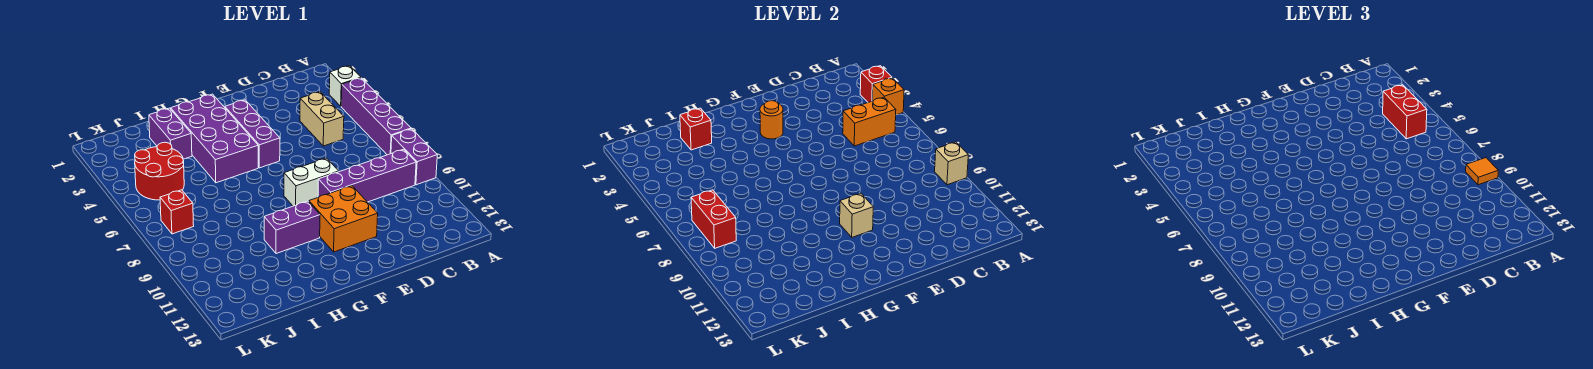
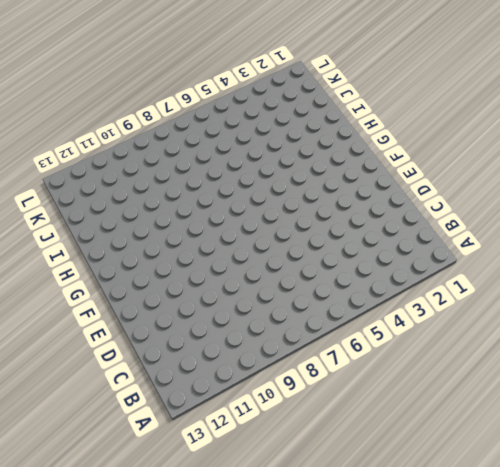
none -> white 1x1 brick [329,66,361,106]
none -> purple 1x4 brick [341,78,411,155]
none -> purple 1x2 brick [391,129,437,185]

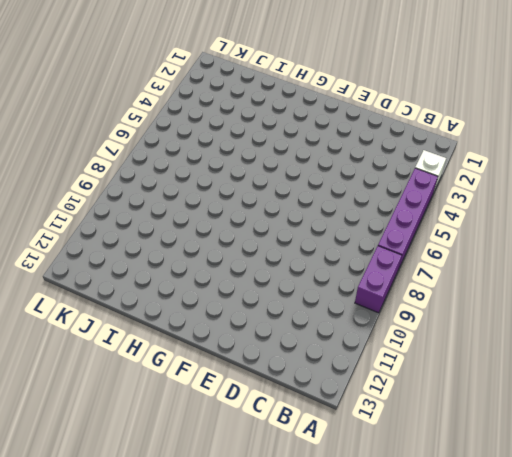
none -> purple 1x4 brick [318,149,416,202]
none -> tan 1x2 brick [300,92,344,146]
none -> white 1x2 brick [284,158,339,206]

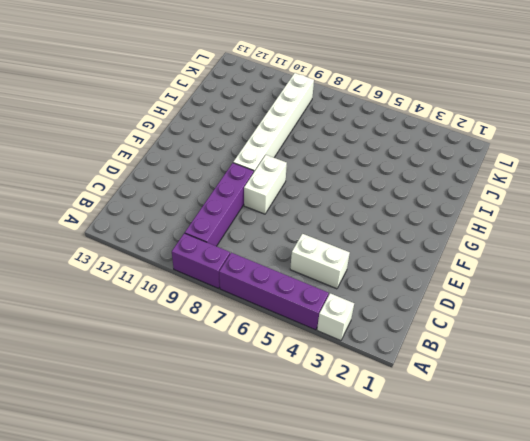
white 1x2 brick [290,234,350,289] -> tan 1x2 brick [300,92,344,146]
white 1x6 brick [233,73,314,171] -> none
none -> orange 2x2 brick [309,186,378,252]
none -> purple 1x3 brick [225,100,280,168]
none -> purple 2x4 brick [171,94,258,183]

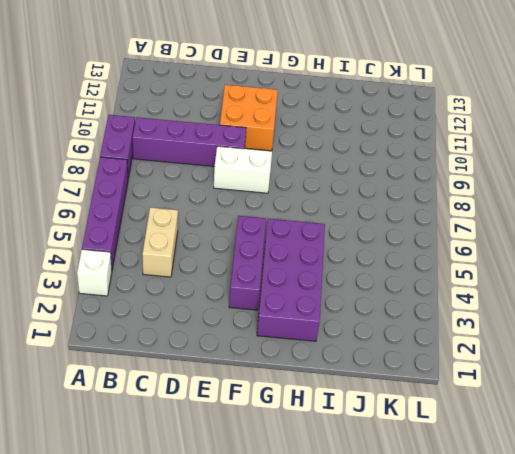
none -> purple 1x2 brick [264,201,320,254]
none -> purple 1x2 brick [149,108,192,159]
none -> red 2x2 round brick [135,142,184,200]

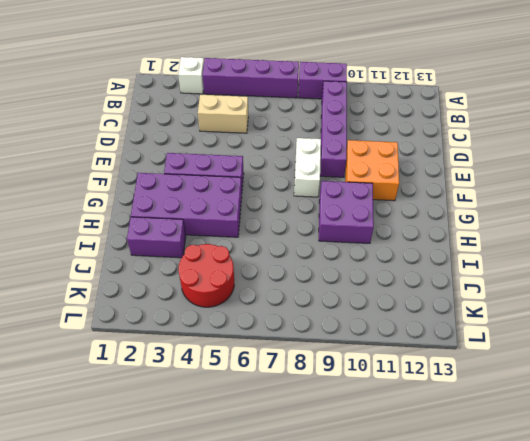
purple 2x2 brick [319,181,374,243] -> purple 1x2 brick [264,201,320,254]
none -> red 1x1 brick [160,190,194,234]
none -> red 1x1 brick [860,66,892,102]
none -> orange 1x1 brick [872,78,904,115]

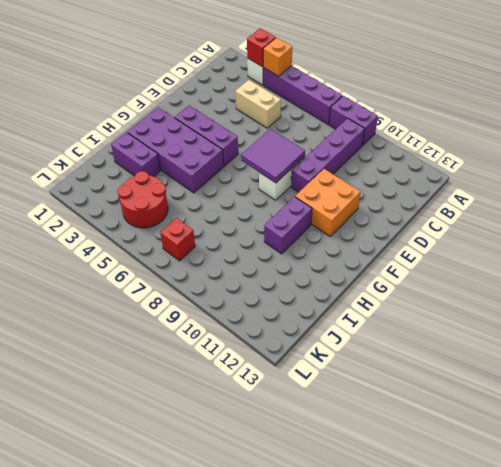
purple 2x2 tile [241,129,305,183] -> none
none -> tan 1x1 brick [935,142,968,185]
none -> orange 1x2 brick [843,97,896,146]
none -> orange 1x1 round brick [760,101,783,139]

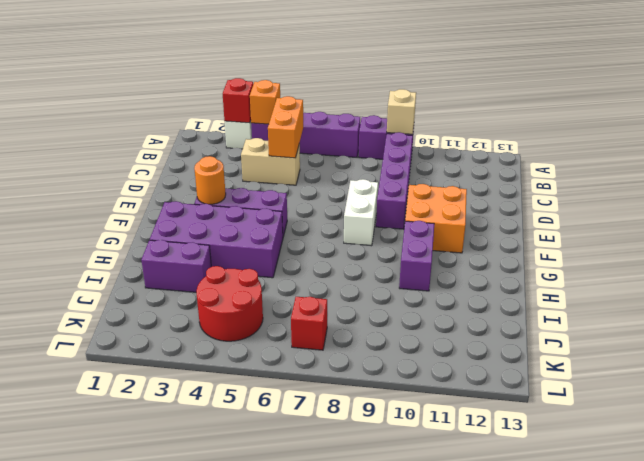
none -> tan 1x1 brick [840,193,873,237]
none -> red 1x1 brick [680,108,712,150]
none -> red 1x2 brick [691,190,736,248]

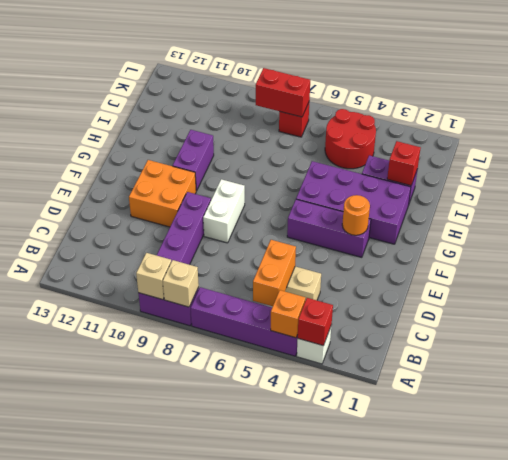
tan 1x1 brick [163,260,199,307] -> tan 1x1 brick moved to [840,193,873,237]
none -> orange 1x1 tile [1466,158,1498,185]
none -> red 1x2 brick [1383,85,1427,139]

